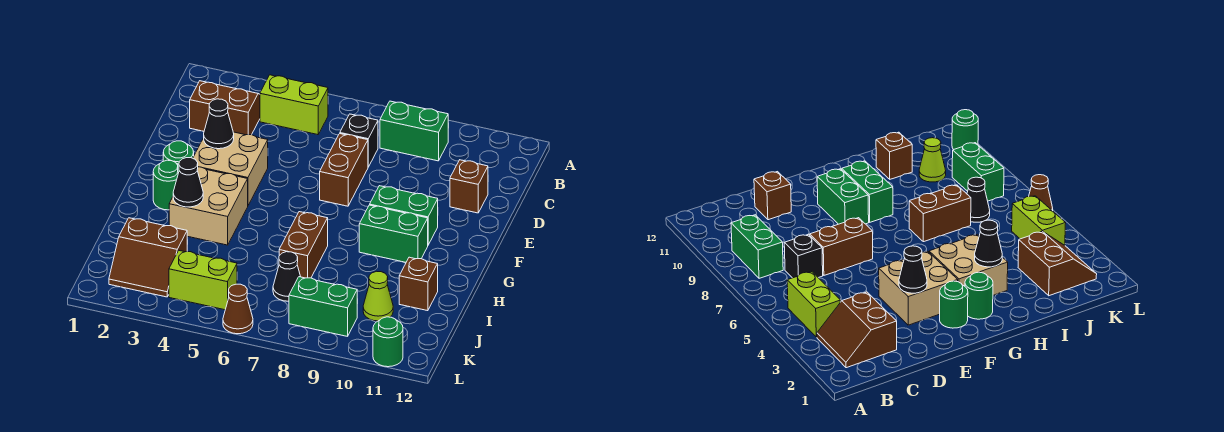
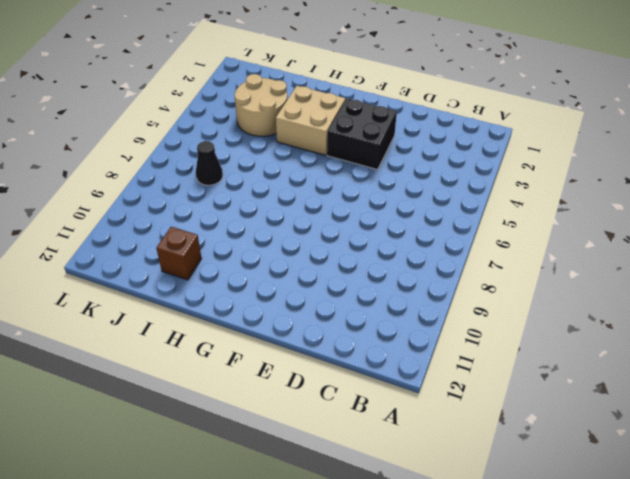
black 2x2 brick [327,99,397,170] -> tan 2x2 brick [193,132,268,205]
tan 2x2 round brick [235,74,287,136] -> brown 2x2 slope [109,218,187,297]
none -> brown 2x2 slope [190,81,260,135]
none -> lime 1x2 brick [260,75,328,135]
none -> green 1x2 brick [380,101,448,161]

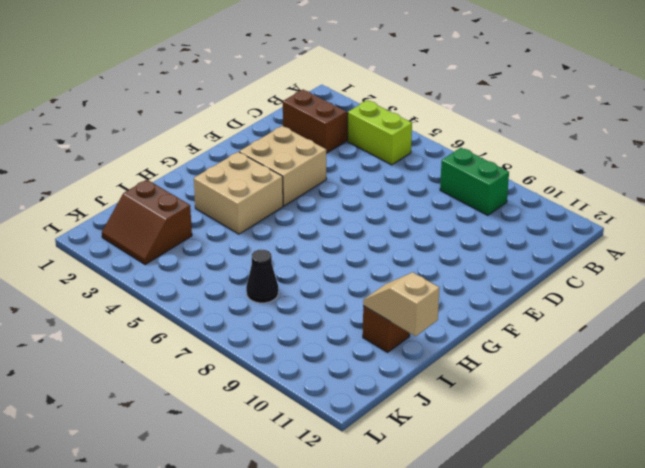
tan 1x2 slope [363,272,439,336] -> none
none -> black 1x1 brick [340,114,378,167]
none -> brown 1x2 brick [320,134,368,206]
none -> brown 1x1 brick [450,160,488,213]

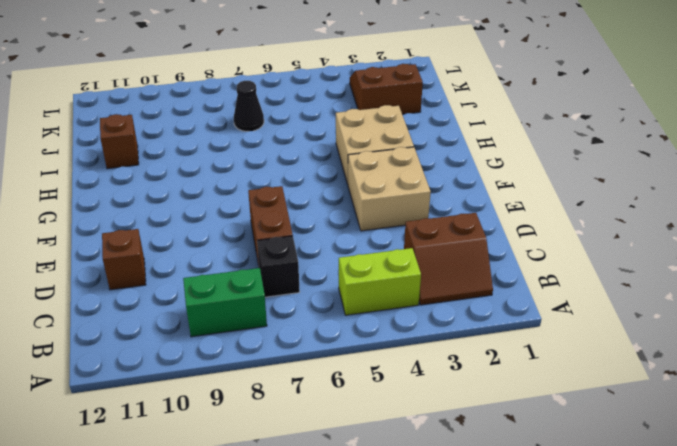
none -> green 1x1 round brick [163,141,194,164]
none -> green 1x2 brick [370,186,438,245]
none -> green 1x1 round brick [153,160,179,210]

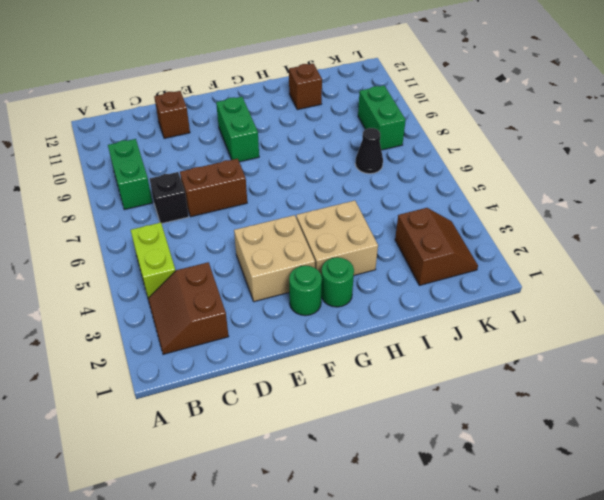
none -> green 1x2 brick [359,205,428,262]
none -> brown 1x2 brick [279,212,328,278]
none -> lime 1x1 cone [363,271,393,321]

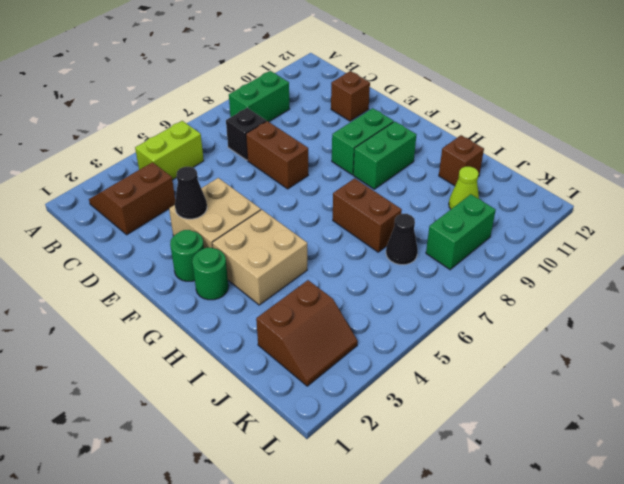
none -> lime 1x2 brick [169,251,237,310]
none -> brown 1x1 cone [223,284,253,334]
none -> green 1x1 round brick [373,317,403,367]

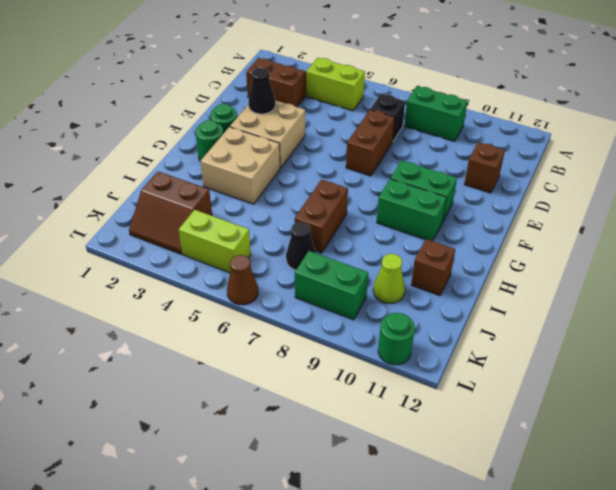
none -> black 1x1 cone [173,158,203,207]

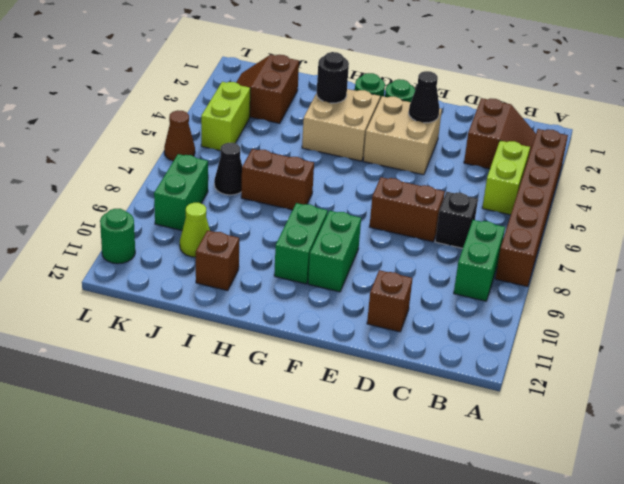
brown 1x6 brick [495,129,568,287] -> none
black 1x1 round brick [317,52,349,103] -> black 1x1 cone [173,158,203,207]

